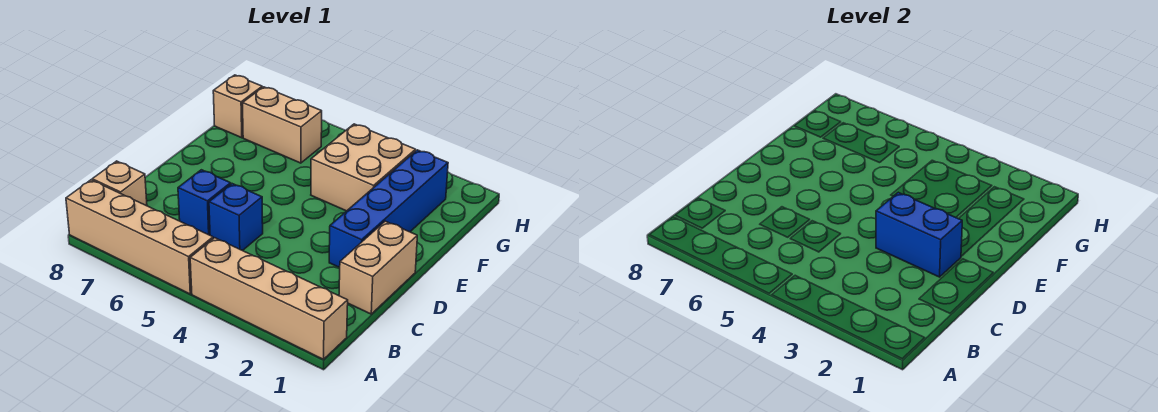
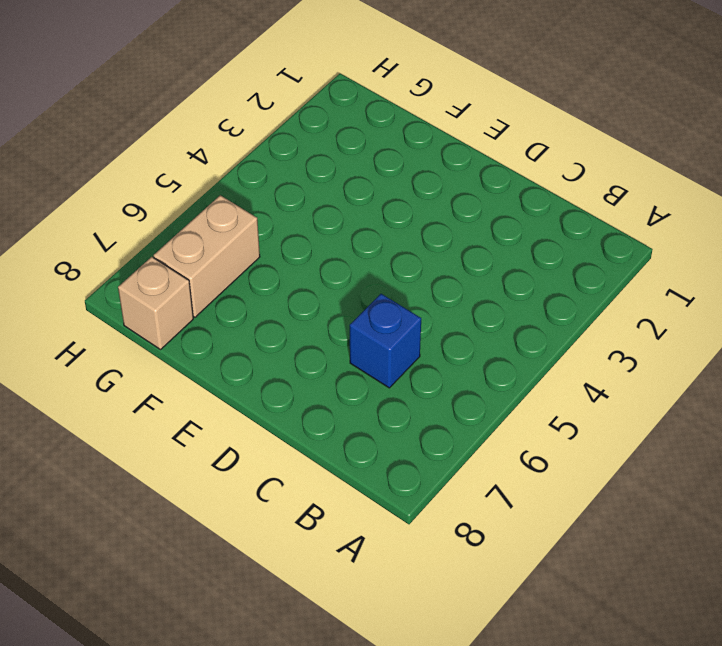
none -> tan 1x4 brick [190,238,348,359]
none -> tan 1x4 brick [66,180,213,294]

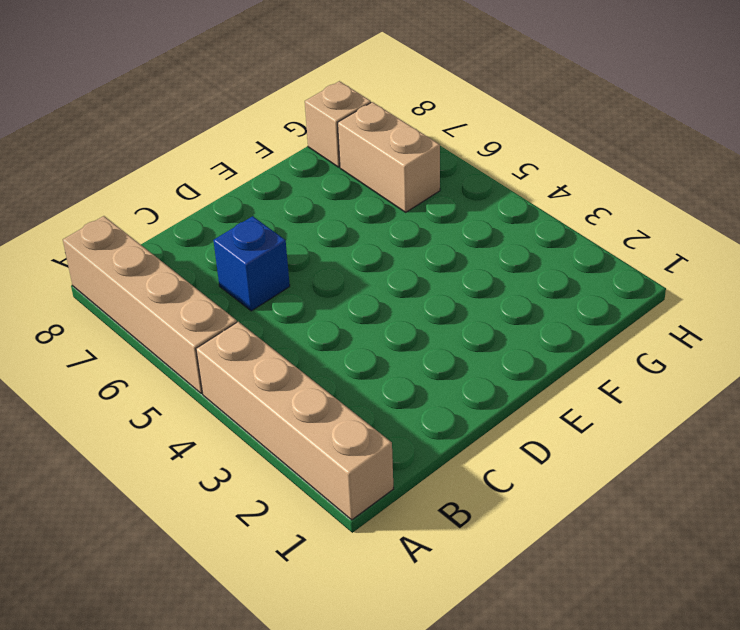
none -> tan 1x1 brick [92,161,147,206]
none -> tan 1x2 brick [339,221,417,314]

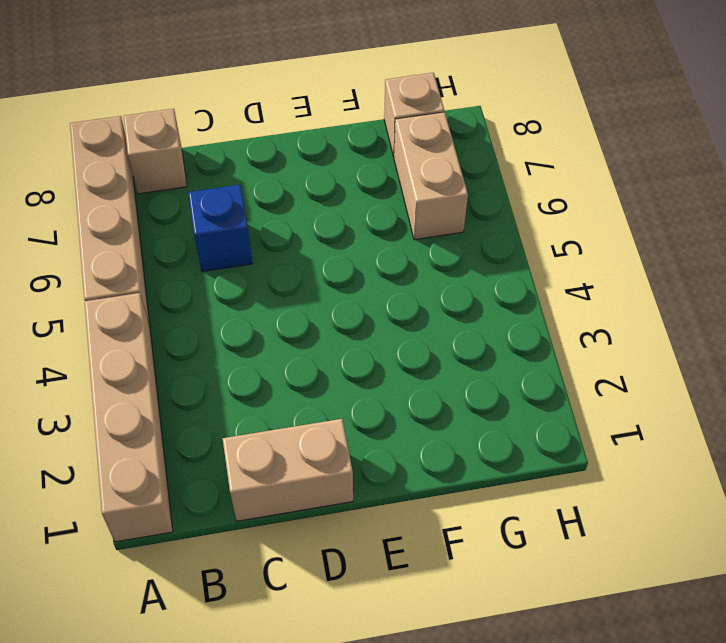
none -> blue 1x1 brick [209,184,263,251]
none -> blue 1x4 brick [329,150,448,268]

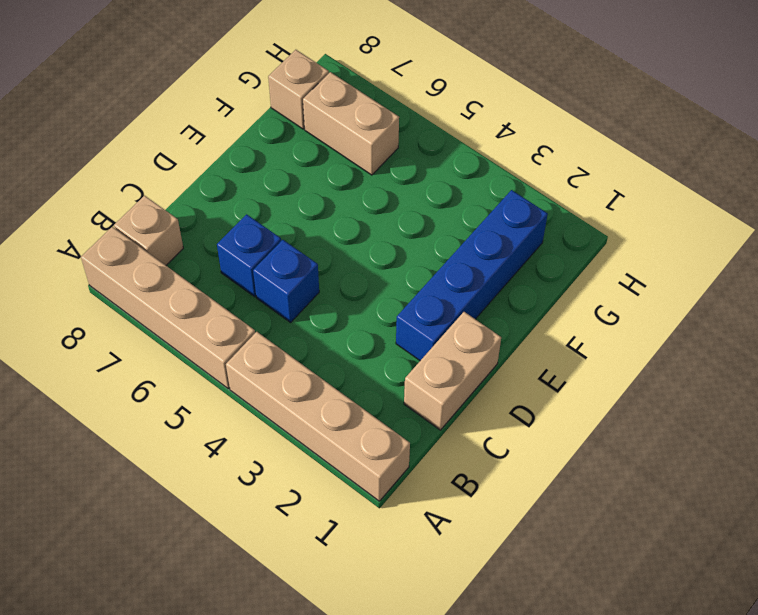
none -> tan 2x2 brick [311,124,416,211]
none -> blue 1x2 brick [876,192,962,277]

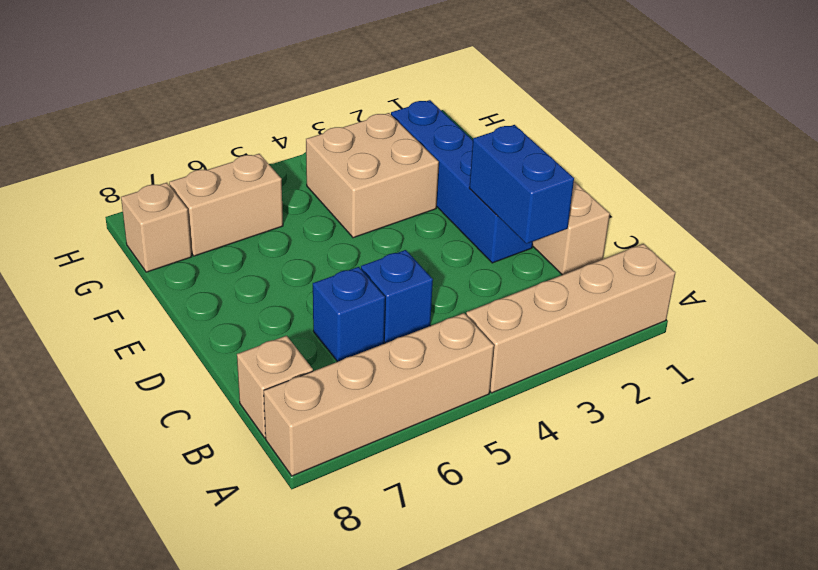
blue 1x2 brick [469,125,574,244] -> blue 1x2 brick turned to [876,192,962,277]

